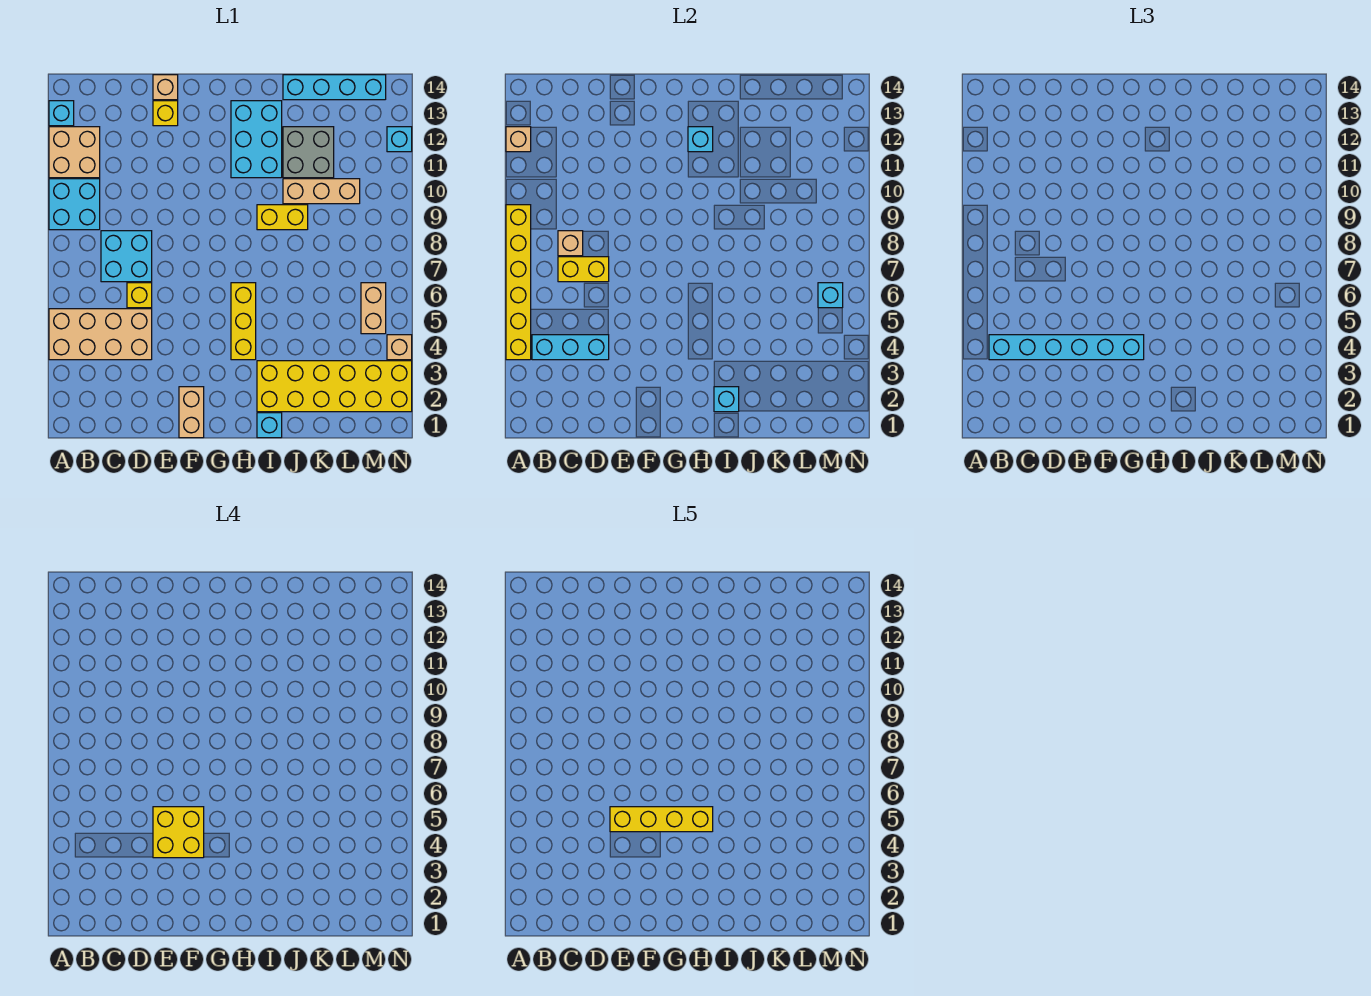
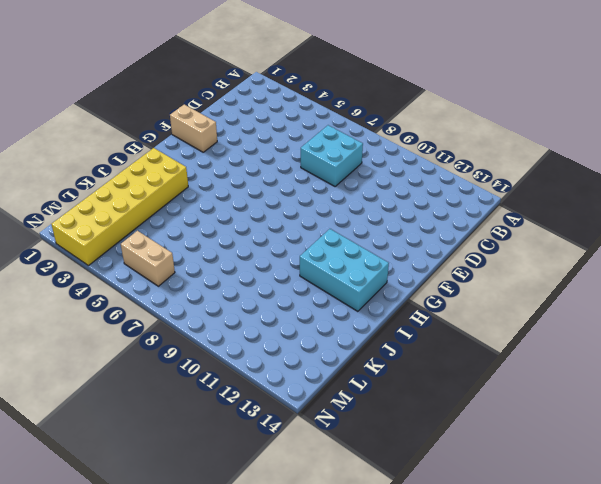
none -> tan 2x4 brick [49,309,152,360]
none -> cyan 2x2 brick [49,179,100,230]
none -> tan 2x2 brick [49,127,100,178]
none -> cyan 1x1 brick [49,101,74,126]

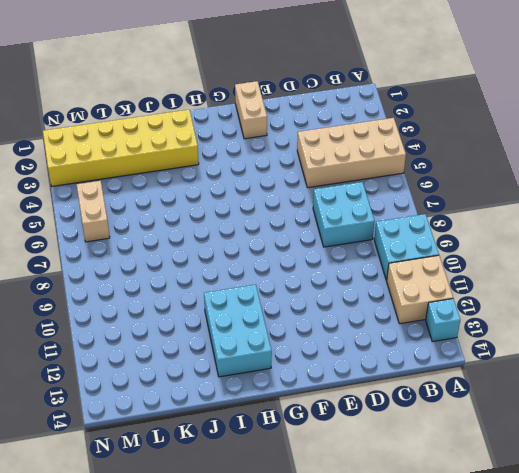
none -> yellow 1x1 brick [127,283,152,308]
none -> yellow 1x1 brick [153,101,178,126]
none -> tan 1x1 brick [153,75,178,100]
none -> yellow 1x3 brick [231,283,256,360]

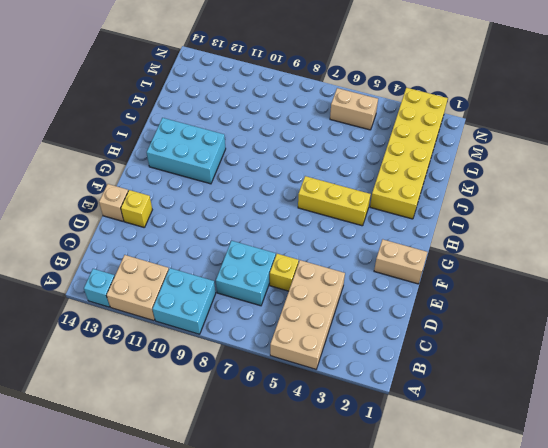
none -> cyan 1x1 brick [257,413,282,438]
none -> yellow 1x2 brick [257,205,308,230]
none -> tan 1x3 brick [283,179,360,204]
none -> grey 2x2 brick [283,127,334,178]

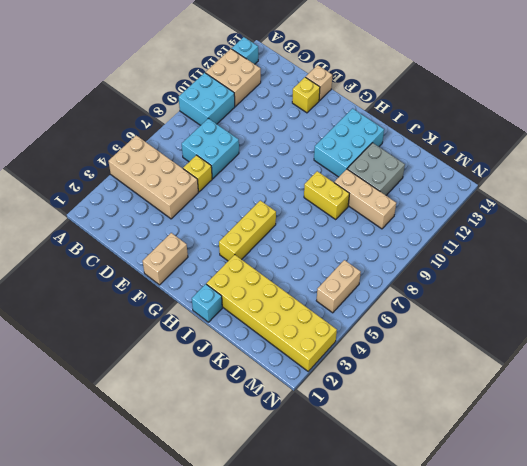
none -> cyan 1x4 brick [283,75,386,100]
none -> tan 1x1 brick [387,335,412,360]
none -> cyan 1x1 brick [387,127,412,152]
none -> yellow 1x6 brick [506,205,531,360]

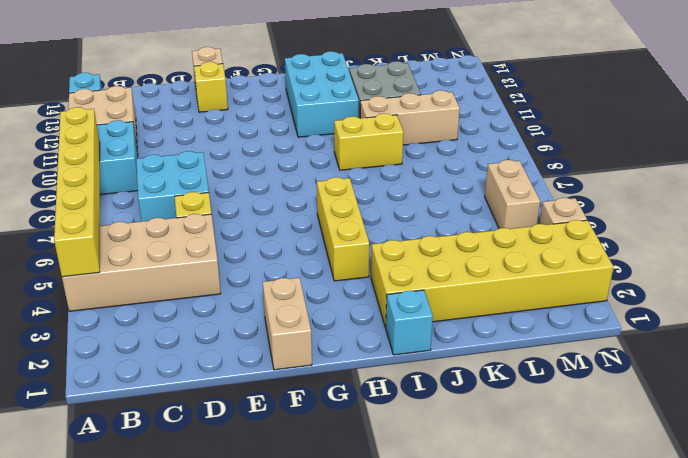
none -> cyan 1x4 brick [283,75,386,100]
none -> cyan 1x1 brick [387,127,412,152]
none -> tan 1x1 brick [506,127,531,152]
none -> cyan 1x3 brick [532,335,609,360]

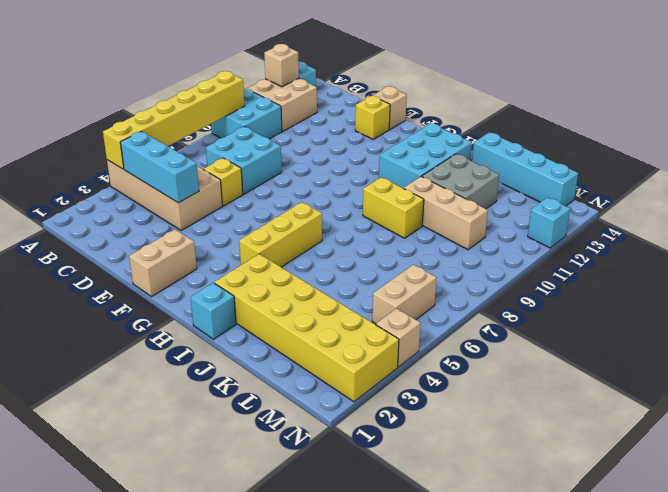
none -> yellow 1x2 brick [558,257,609,282]
none -> tan 1x1 brick [558,231,583,256]
none -> cyan 1x1 brick [688,127,713,152]
none -> cyan 1x1 brick [714,387,739,412]

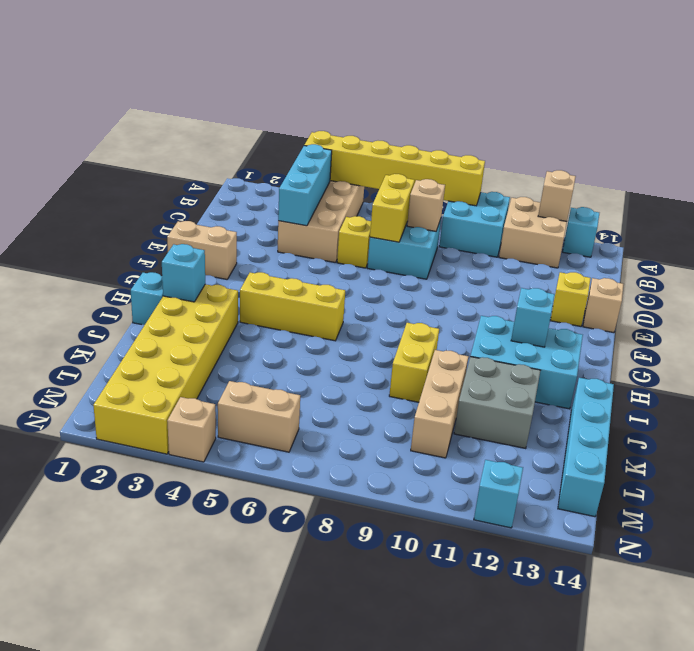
none -> cyan 1x1 brick [818,283,843,308]
none -> cyan 1x6 brick [989,335,1144,360]
none -> yellow 2x2 brick [153,807,204,858]
none -> yellow 1x4 brick [610,807,713,832]

